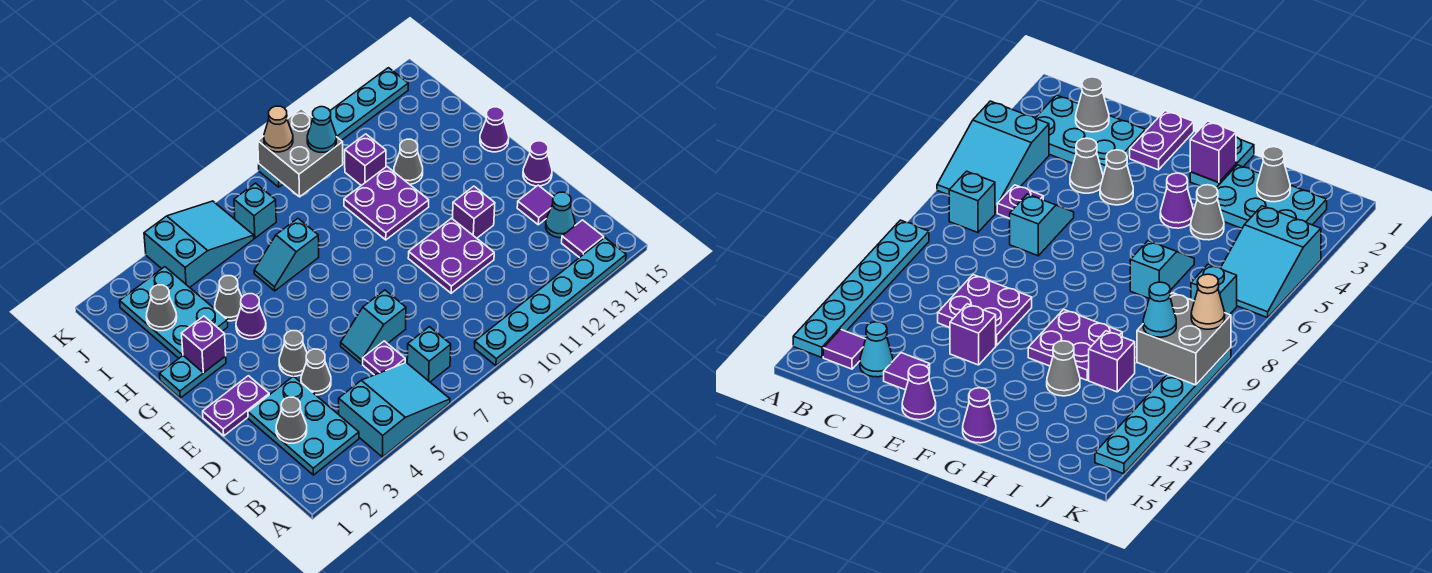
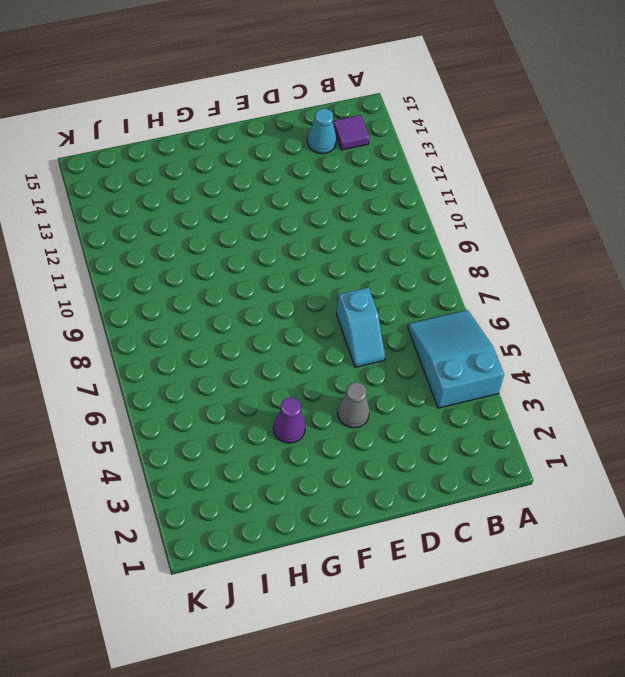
none -> cyan 1x6 plate [475,238,626,366]
none -> cyan 2x3 plate [248,376,359,475]
none -> cyan 1x1 brick [407,327,451,382]
none -> purple 1x1 plate [363,341,405,375]

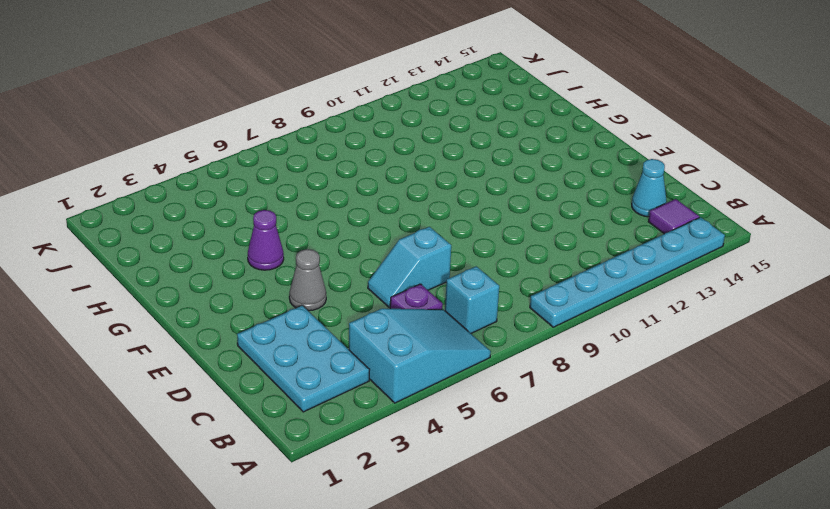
none -> grey 1x1 cone [301,349,331,395]
none -> purple 2x2 plate [408,218,494,293]
none -> purple 1x1 tile [517,185,553,225]
none -> purple 1x2 plate [203,376,269,436]

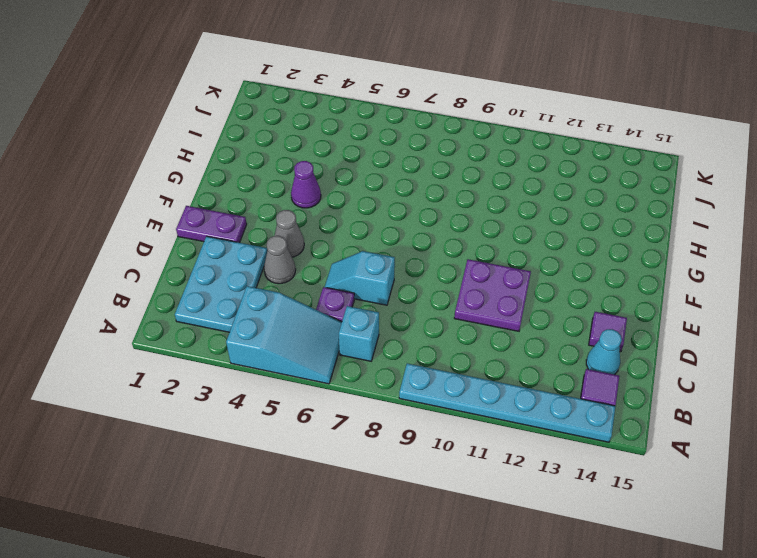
none -> purple 1x1 brick [453,186,495,238]
none -> purple 1x1 cone [523,141,552,186]
none -> cyan 1x2 plate [160,356,226,398]
none -> purple 2x2 plate [344,167,429,240]

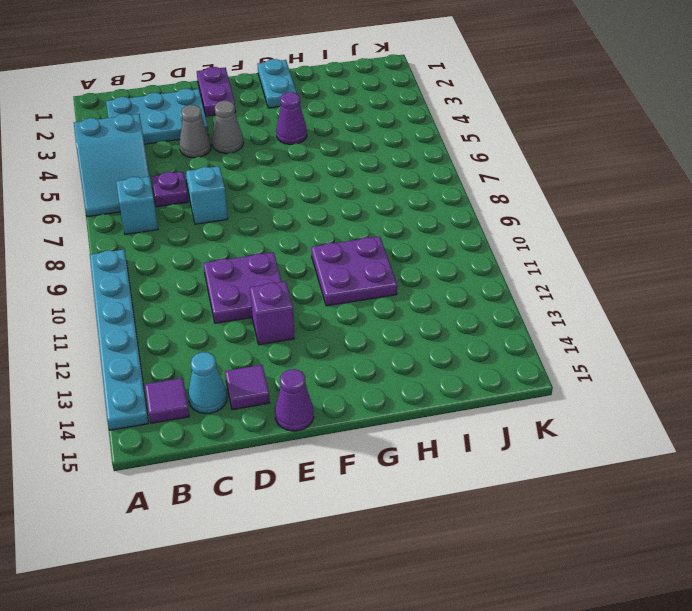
none -> purple 1x1 cone [480,107,509,152]
none -> cyan 2x3 plate [120,267,228,358]
none -> grey 1x1 cone [215,276,242,321]
none -> cyan 1x2 slope [254,219,319,291]

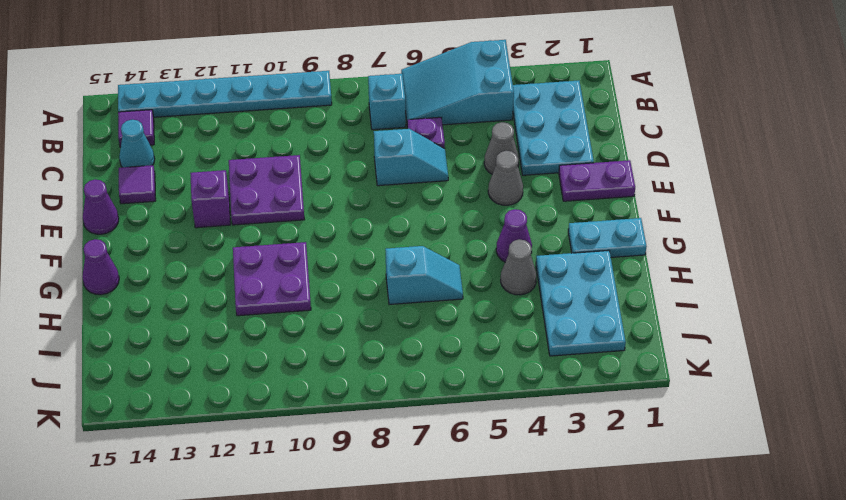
none -> grey 1x1 cone [394,139,423,184]
none -> purple 1x1 brick [345,134,386,185]
none -> cyan 2x3 slope [144,201,254,287]
none -> cyan 1x1 brick [234,183,276,238]

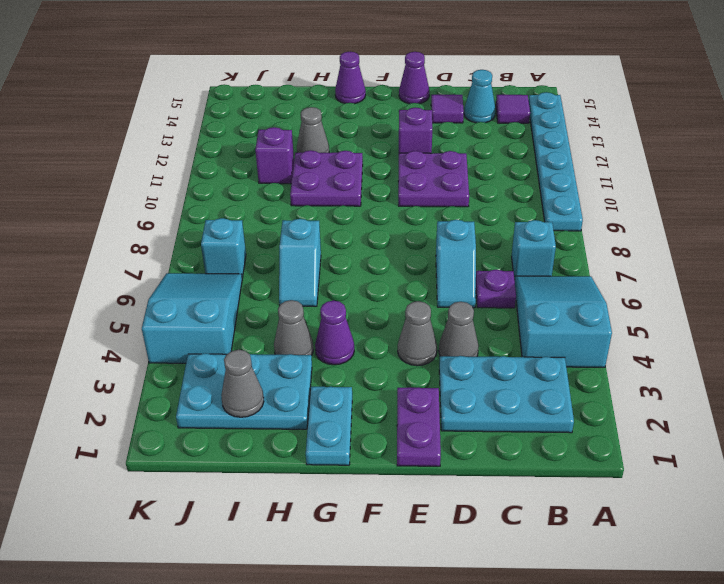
none -> cyan 1x6 plate [259,68,408,187]
none -> grey 1x1 cone [276,397,307,443]
none -> purple 1x1 brick [182,316,226,373]
none -> grey 2x2 brick [258,109,343,197]

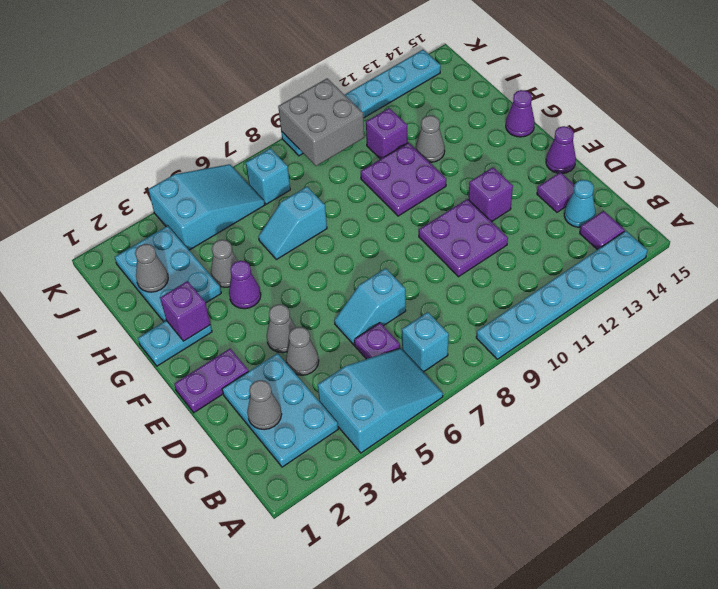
none -> cyan 1x1 cone [307,107,336,152]
none -> tan 1x1 cone [264,106,293,152]

